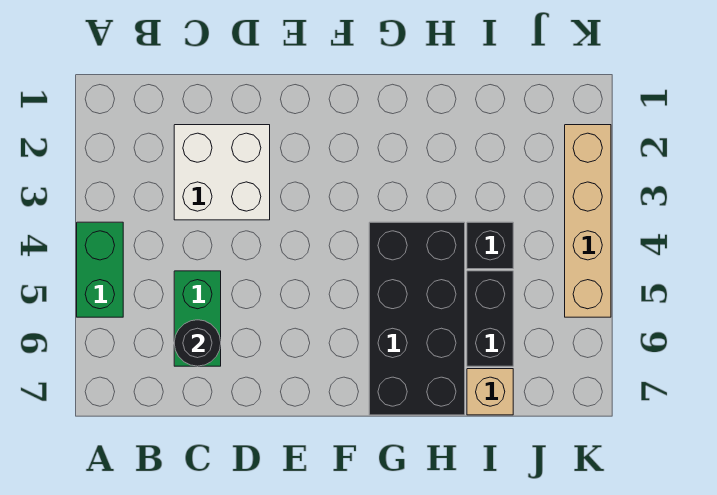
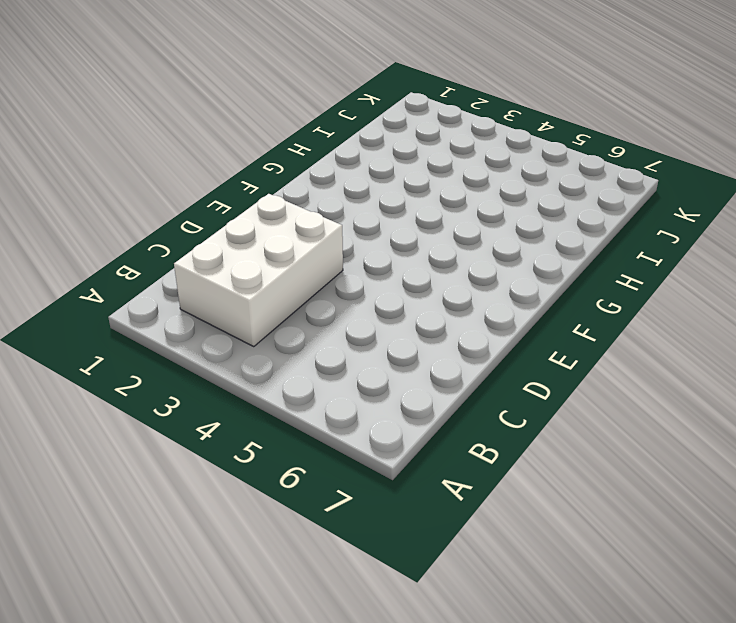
white 2x3 brick [174,194,343,347] -> white 2x2 brick [174,125,270,220]
none -> green 1x2 brick [77,222,123,317]
none -> green 1x2 brick [174,271,221,366]

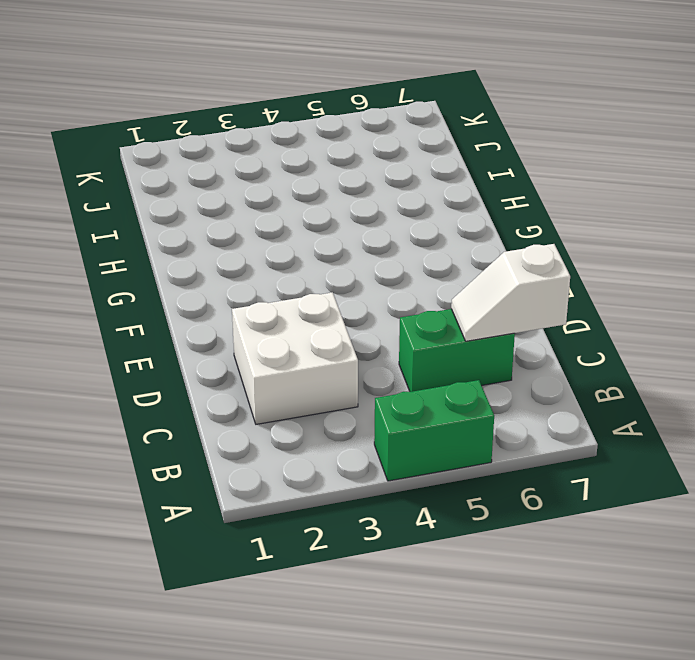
white 1x2 slope [451,244,570,341] -> black 1x1 round brick [174,320,221,366]
none -> black 2x4 brick [369,222,465,415]
none -> black 1x1 brick [467,222,513,269]

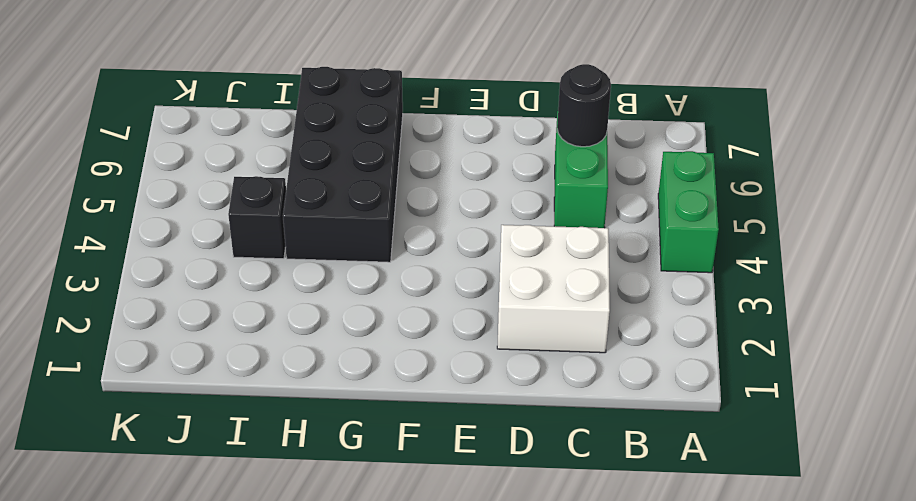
none -> black 1x2 brick [467,271,513,366]
none -> tan 1x1 brick [467,369,513,415]

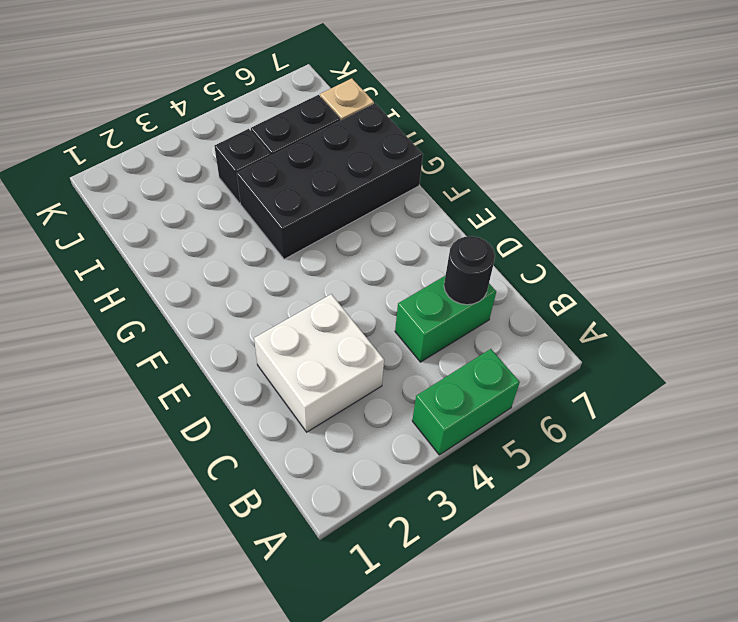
none -> tan 1x4 brick [565,125,611,317]

